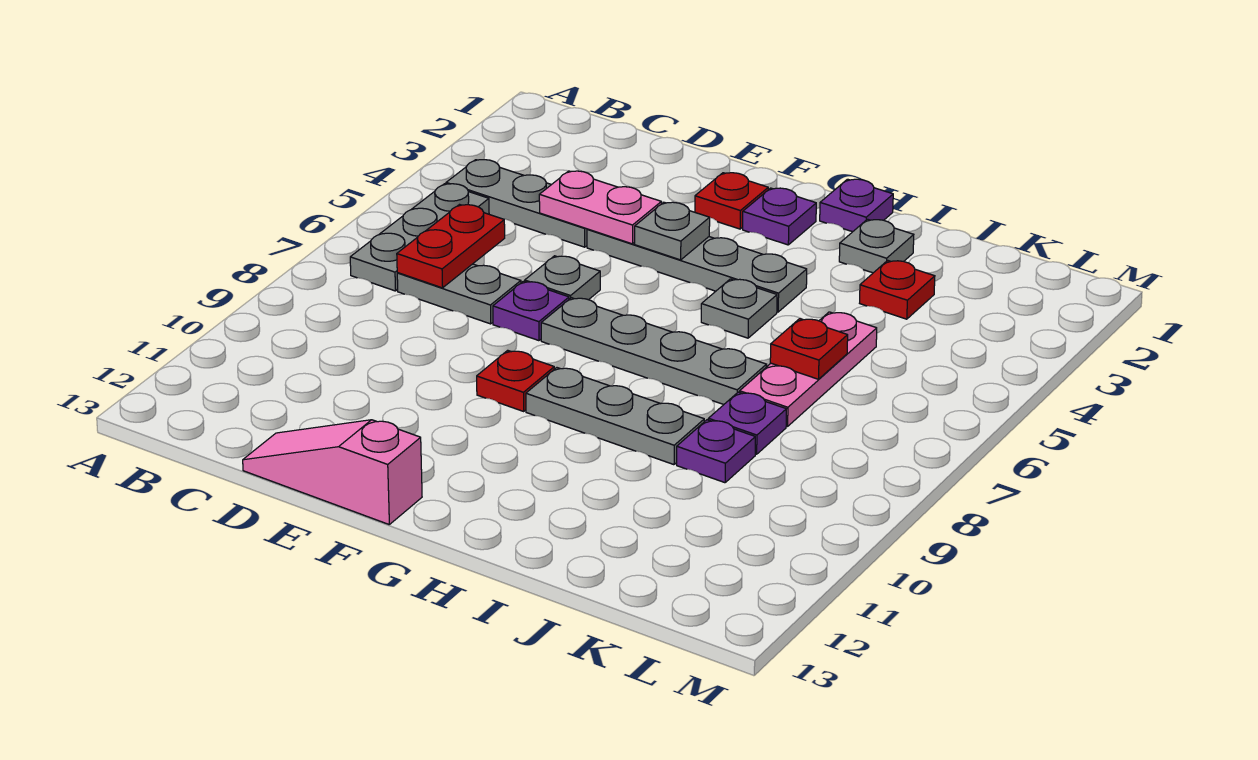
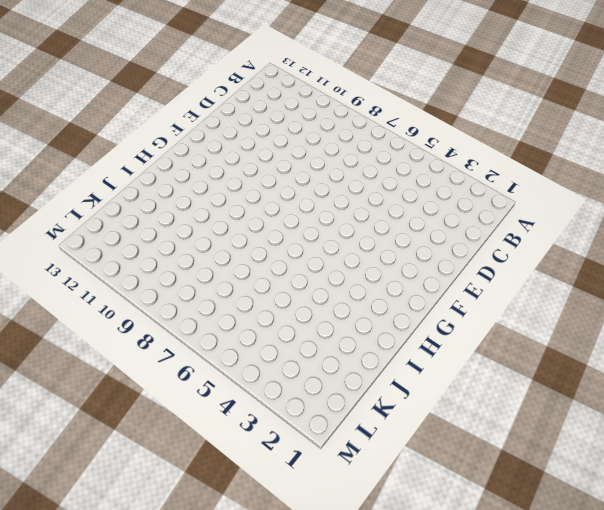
none -> grey 1x3 plate [446,160,587,247]
none -> grey 1x3 plate [350,184,489,291]
none -> grey 1x2 plate [397,264,521,324]

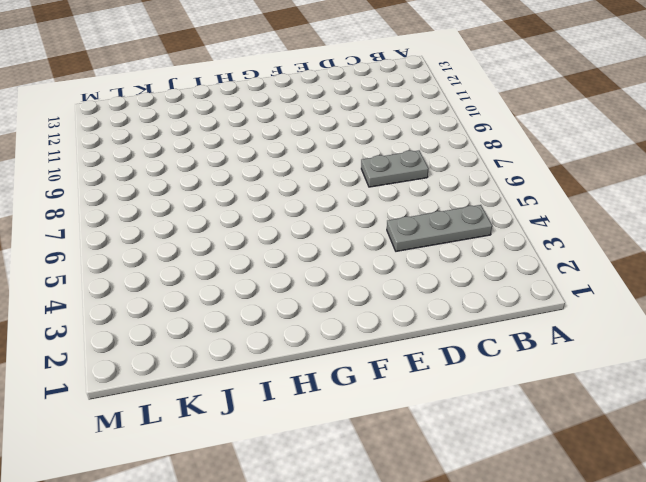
none -> grey 1x3 plate [350,184,489,291]
none -> pink 1x3 slope [243,420,422,524]
none -> grey 1x4 plate [587,229,807,312]

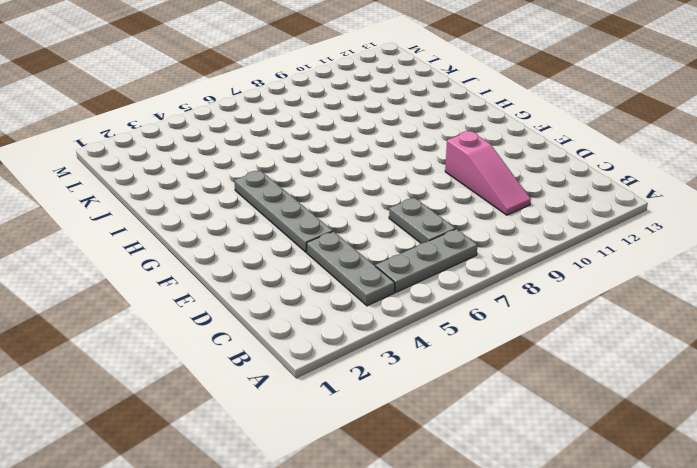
pink 1x3 slope [445,131,531,215] -> pink 1x3 slope moved to [243,420,422,524]
none -> grey 1x1 plate [525,256,600,300]
none -> purple 1x1 plate [493,281,569,341]
none -> red 1x1 plate [695,173,768,229]

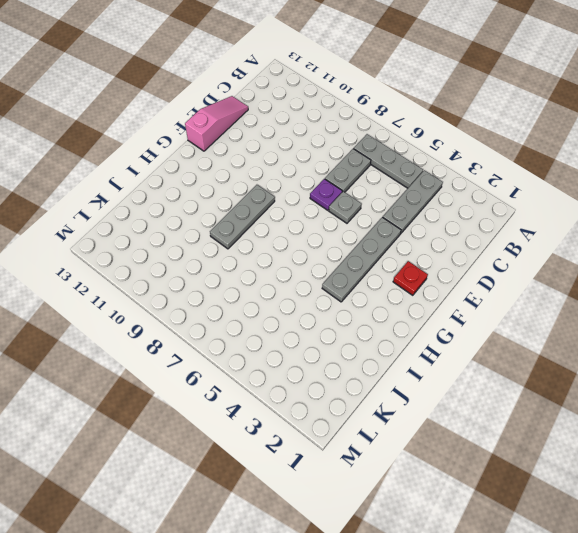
none -> grey 1x4 plate [541,298,767,405]
none -> red 1x1 plate [477,350,554,411]
none -> purple 1x1 plate [743,188,816,245]

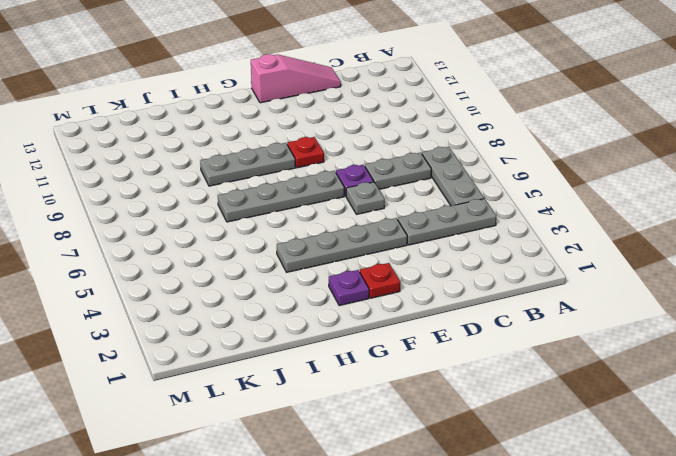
none -> purple 1x1 plate [820,179,893,232]
none -> grey 1x1 plate [701,279,777,338]
none -> grey 1x1 plate [839,219,914,273]

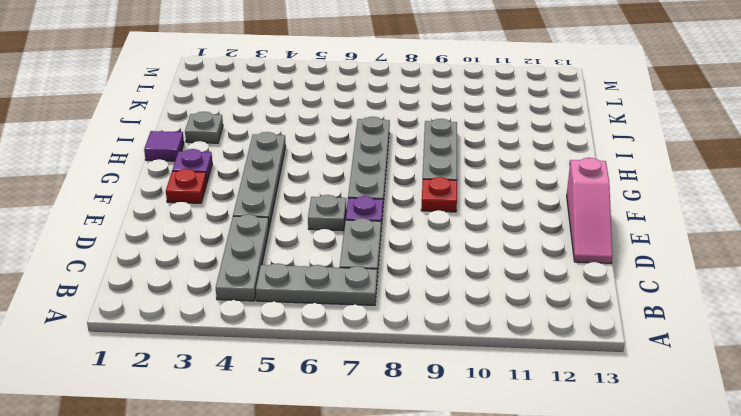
purple 1x1 tile [144,131,184,161] -> purple 1x1 plate [820,179,893,232]
none -> grey 1x1 plate [701,279,777,338]
none -> red 1x1 plate [860,260,935,319]
none -> pink 1x3 plate [740,312,877,427]

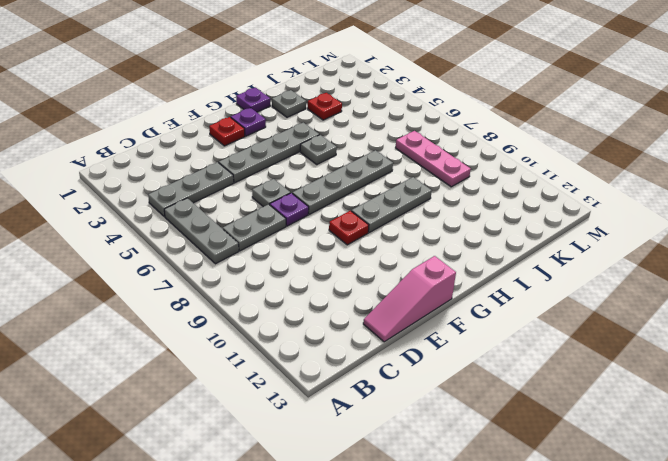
pink 1x3 plate [396,131,471,187] -> pink 1x3 plate moved to [740,312,877,427]
none -> purple 1x1 plate [708,392,786,454]
none -> purple 1x1 plate [677,420,755,483]
none -> red 1x2 plate [397,205,505,288]

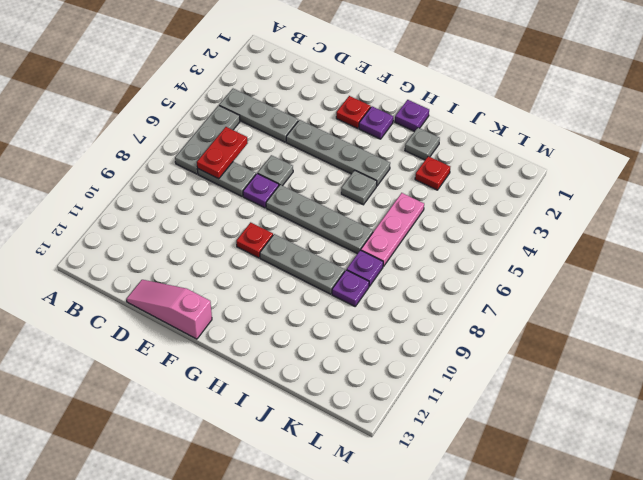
none -> pink 1x2 plate [539,171,661,244]
none -> grey 1x1 plate [635,202,710,260]
none -> red 1x1 plate [770,319,848,379]

